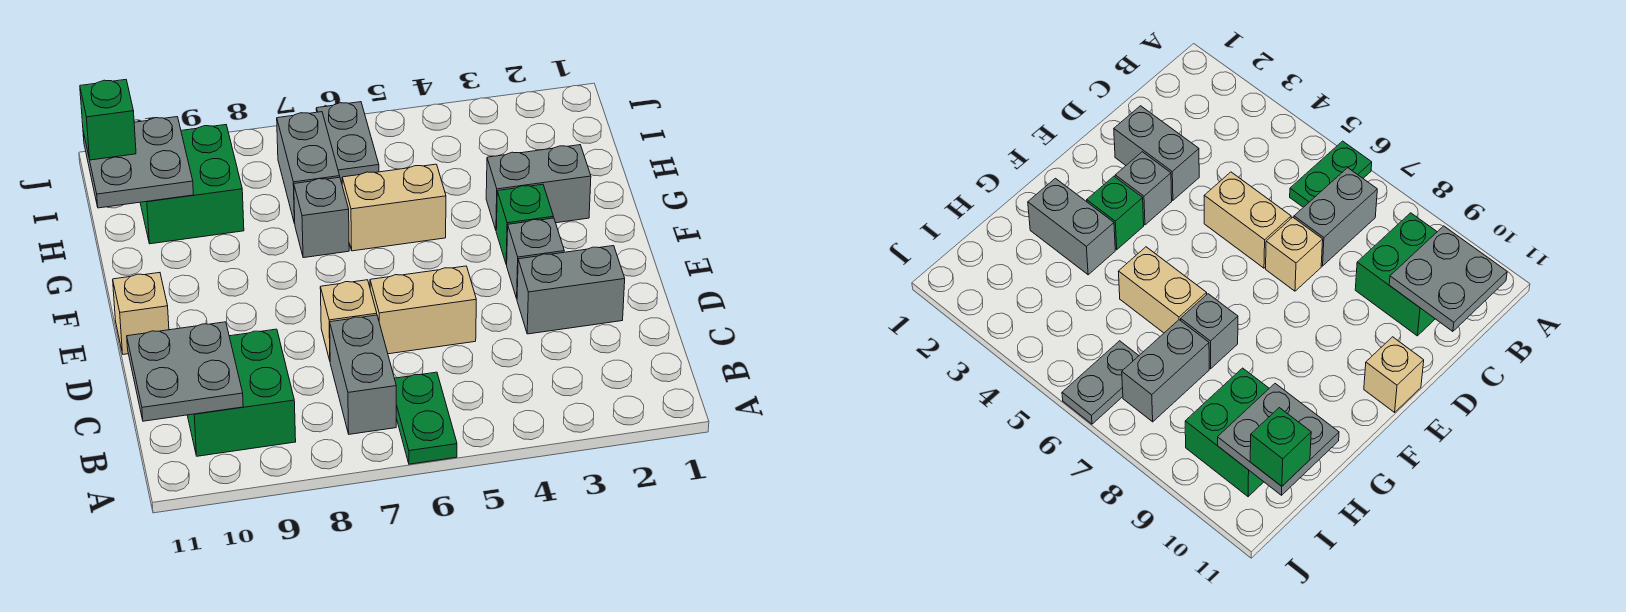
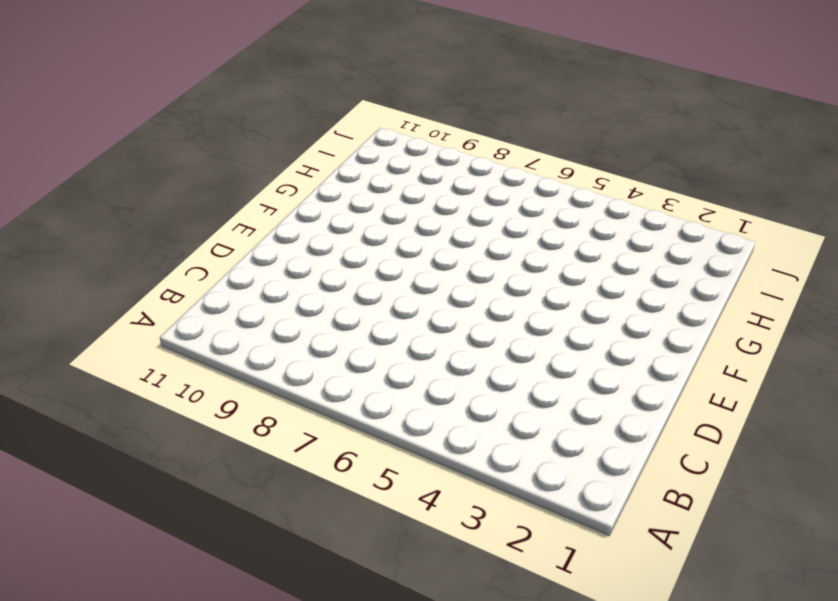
none -> green 1x2 plate [395,372,457,464]
none -> grey 1x2 brick [330,315,396,434]
none -> green 2x2 brick [187,329,296,456]

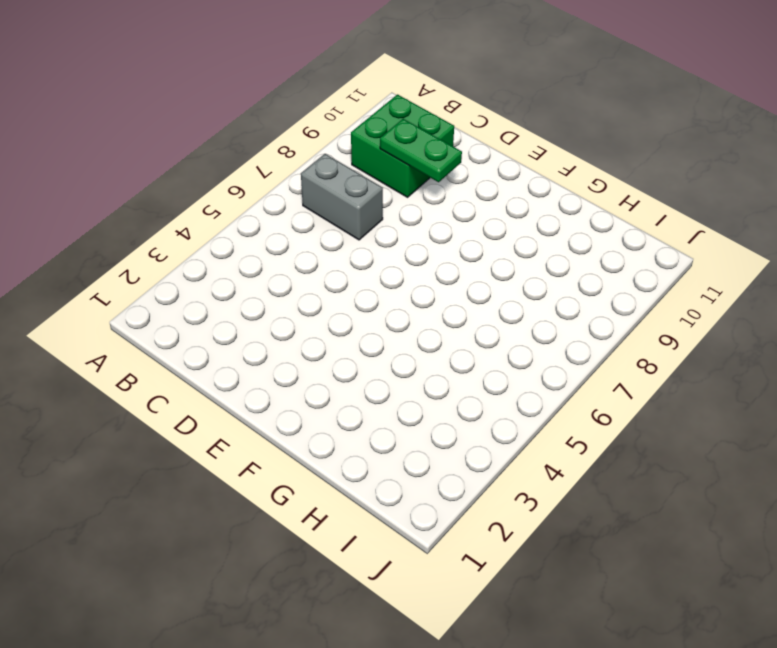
green 1x2 plate [380,119,462,182] -> green 1x2 plate moved to [395,372,457,464]
none -> grey 1x2 brick [517,246,625,334]
none -> tan 1x2 brick [370,266,476,354]
none -> tan 1x1 brick [320,280,377,360]

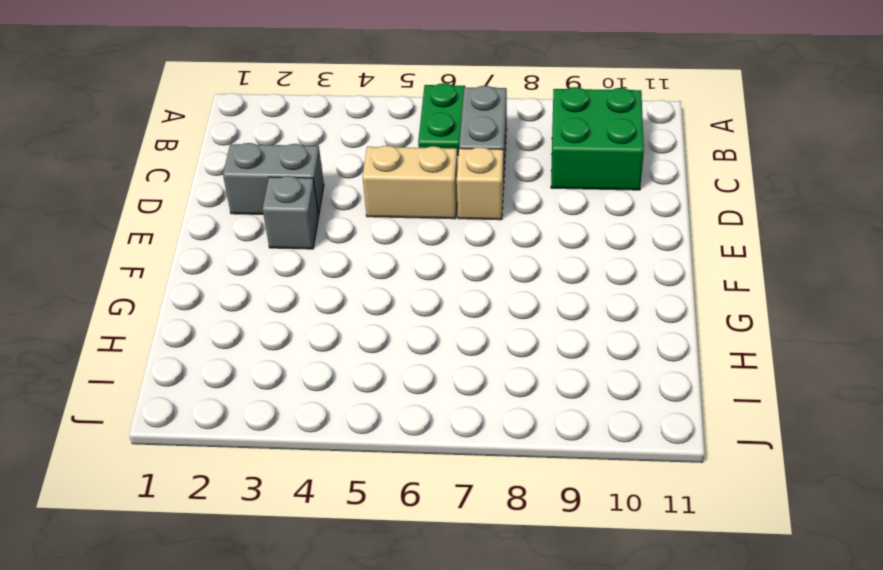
none -> tan 1x1 brick [113,273,169,354]
none -> green 1x1 brick [496,184,553,265]
none -> grey 1x2 brick [486,145,591,230]

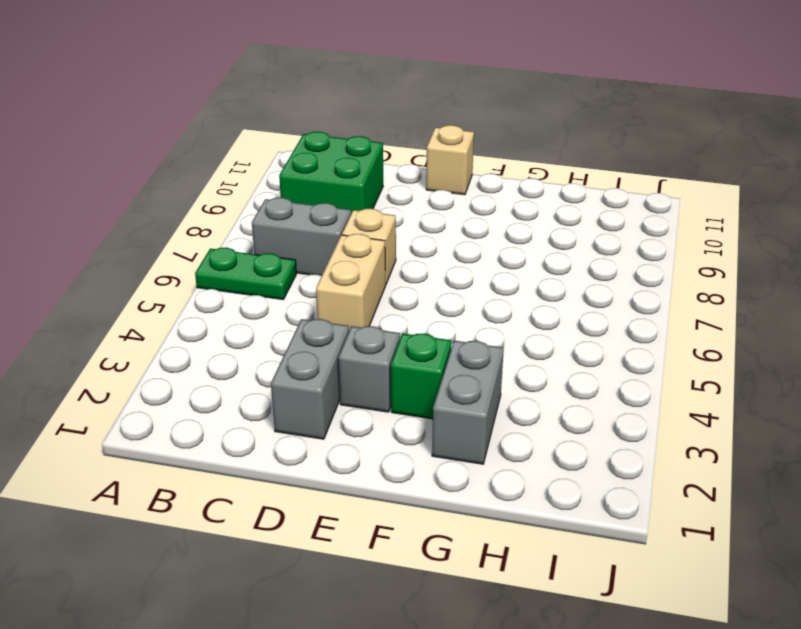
none -> tan 1x2 brick [342,164,446,251]
none -> grey 1x1 brick [294,177,349,258]
none -> grey 1x2 brick [277,112,340,224]

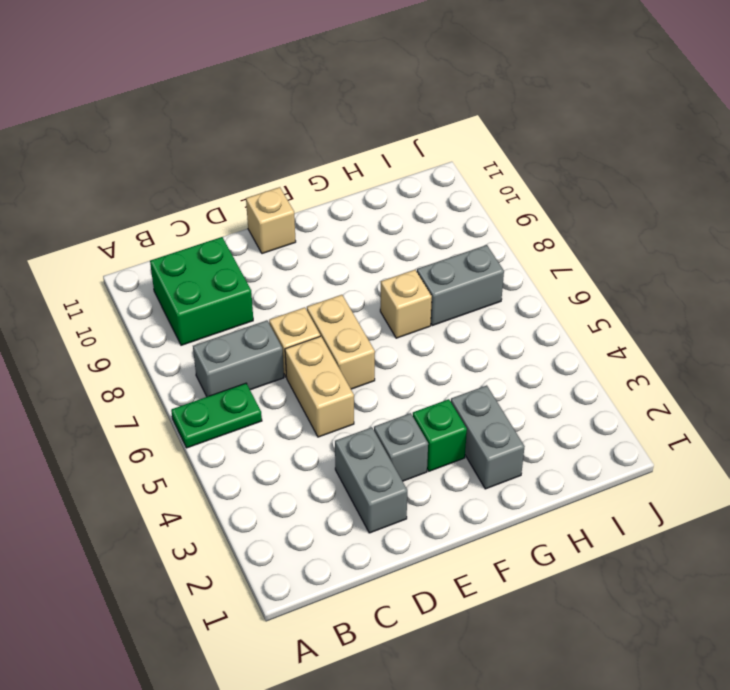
tan 1x2 brick [307,295,375,389] -> tan 1x2 brick moved to [342,164,446,251]
tan 1x1 brick [380,270,432,338] -> grey 1x1 brick [294,177,349,258]
none -> green 2x2 brick [140,125,244,244]
none -> grey 1x2 plate [316,102,379,183]
none -> grey 2x2 plate [127,322,243,421]

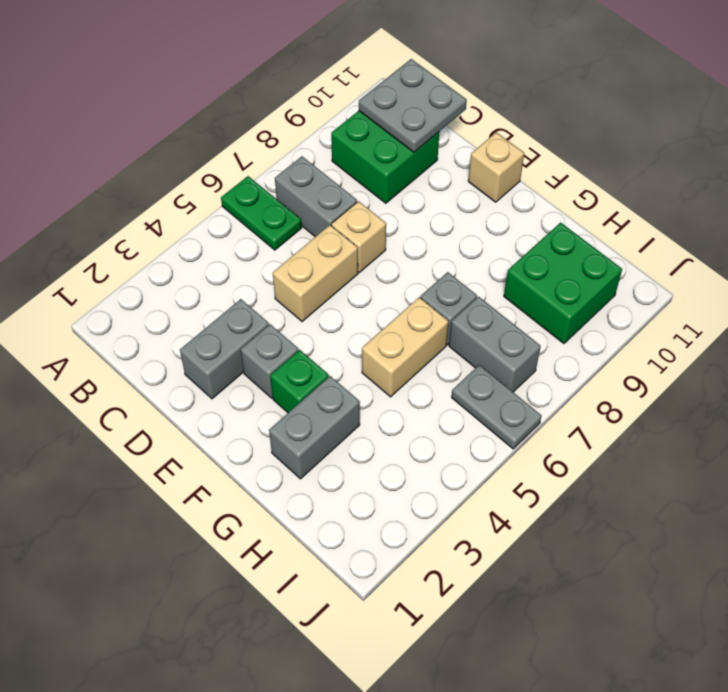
none -> grey 2x2 plate [83,117,193,208]
none -> green 1x1 brick [80,80,136,160]

